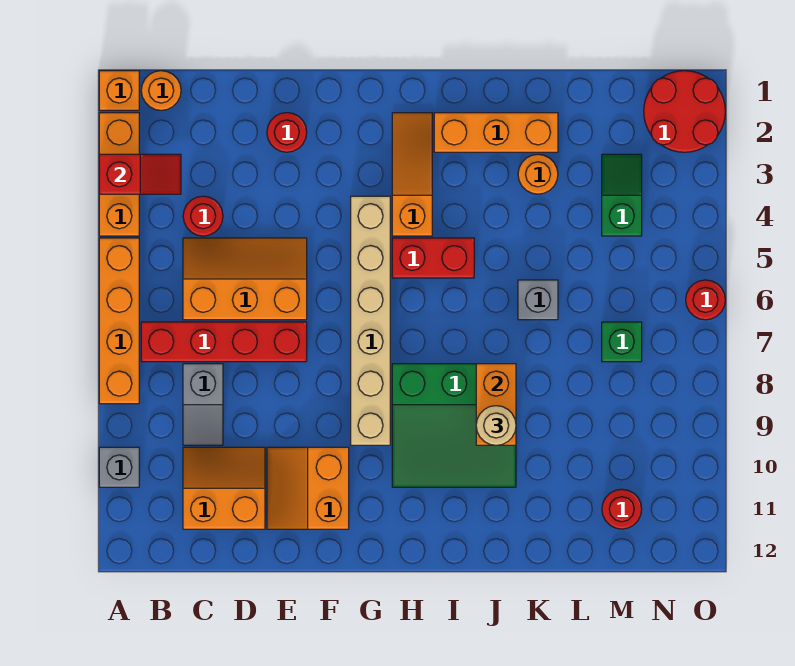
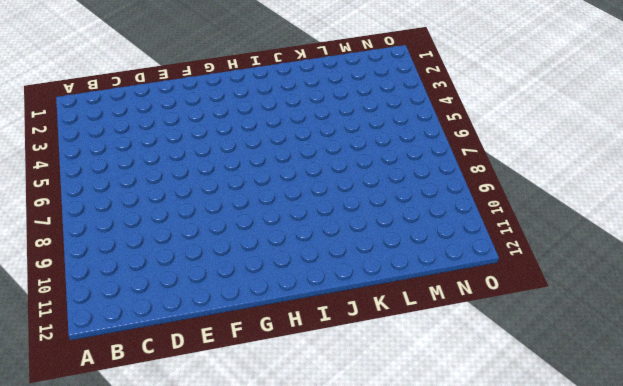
none -> orange 1x1 brick [99,71,139,110]
none -> orange 1x3 brick [99,113,139,236]
none -> orange 1x4 brick [99,238,139,404]

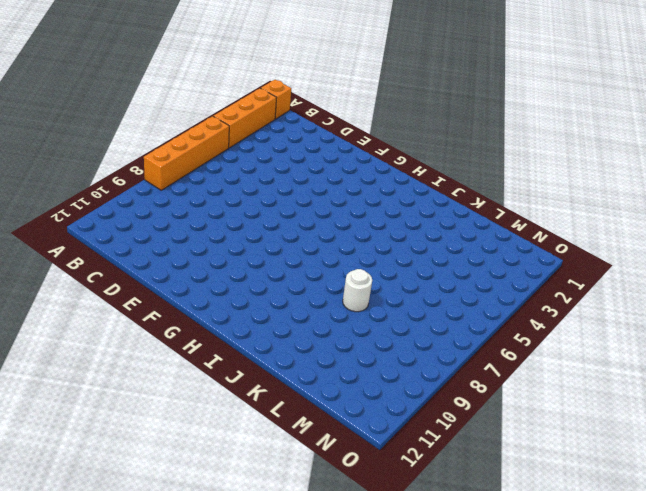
white 1x1 round brick [343,269,372,312] -> none
none -> grey 1x1 brick [99,447,139,487]
none -> orange 1x1 round brick [141,71,181,110]
none -> red 1x4 brick [141,322,307,362]

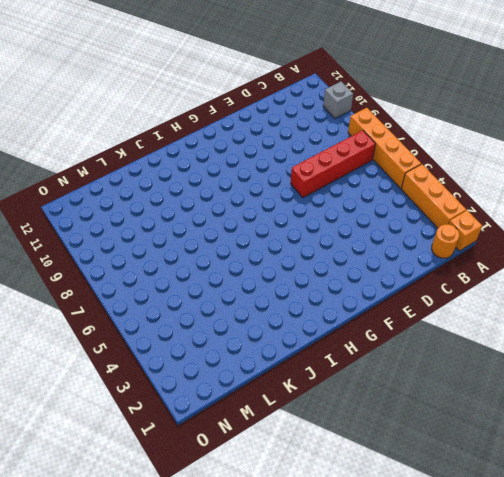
none -> red 1x1 round brick [183,196,223,236]
none -> orange 2x3 slope [183,238,307,320]
none -> grey 1x2 slope [183,364,223,445]

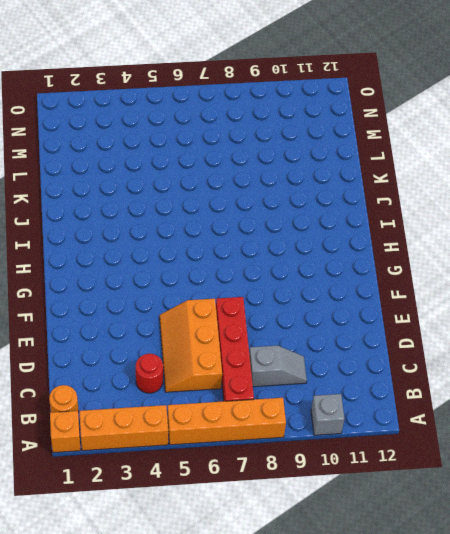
none -> orange 2x2 slope [183,447,265,529]
none -> red 1x1 round brick [267,113,307,152]
none -> orange 2x2 slope [267,447,349,529]

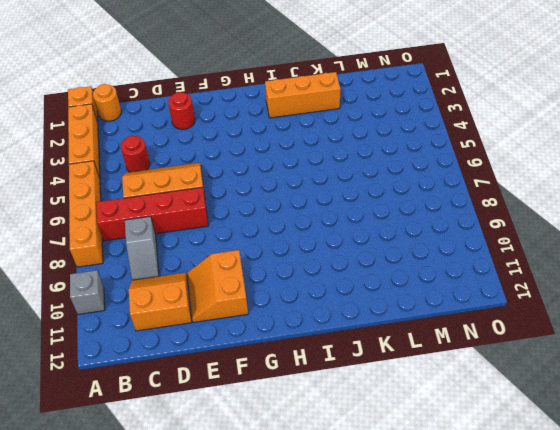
none -> tan 1x6 brick [351,196,390,445]
none -> orange 1x3 slope [392,113,432,236]
none -> red 1x2 brick [392,238,474,278]

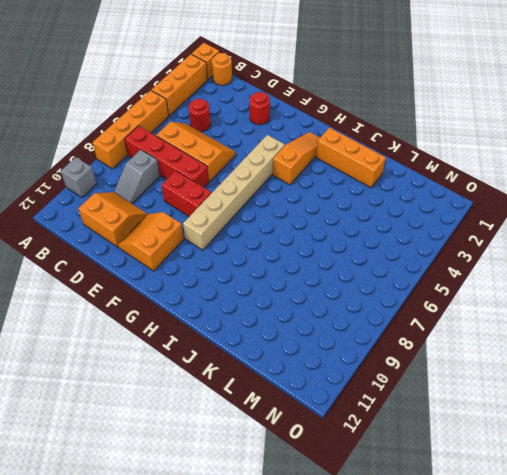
red 1x2 brick [162,171,211,216] -> red 1x2 brick moved to [392,238,474,278]
none -> green 3x3 slope [392,364,516,487]
none -> orange 1x1 round brick [518,154,558,194]
none -> grey 1x1 brick [518,280,558,320]

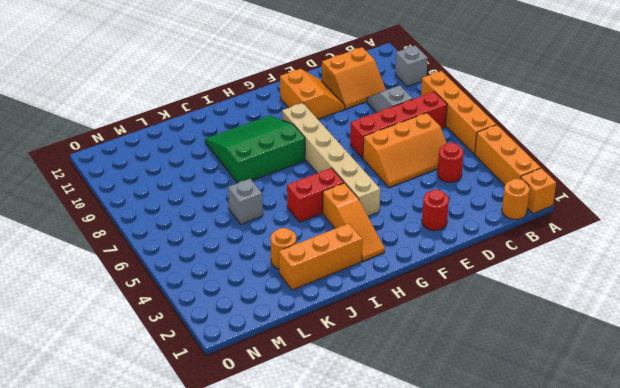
none -> green 1x2 slope [602,154,642,236]
none -> green 1x1 brick [602,322,642,362]
none -> red 1x1 round brick [602,489,642,529]

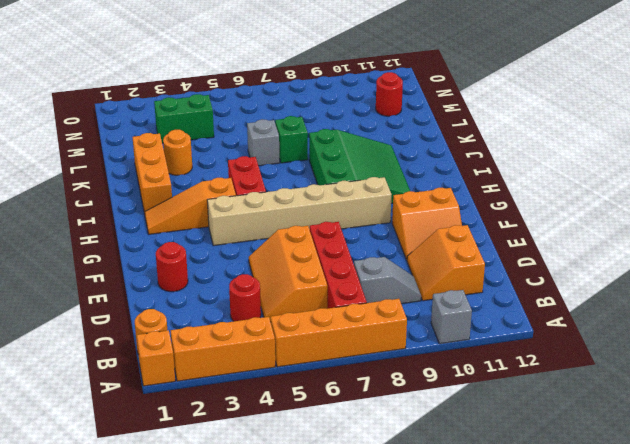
green 1x1 brick [275,116,308,163] -> green 1x1 brick moved to [602,322,642,362]
green 1x2 brick [154,94,214,143] -> green 1x2 slope [602,154,642,236]
none -> red 2x2 round brick [644,71,725,152]
none -> red 1x1 round brick [686,280,725,320]
none -> red 1x2 slope [99,154,181,194]

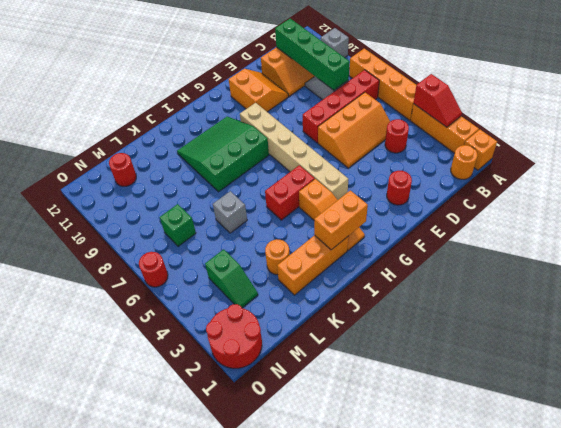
red 1x2 slope [414,74,462,127] -> red 1x2 slope turned to [99,154,181,194]
green 1x4 brick [275,19,350,90] -> none
orange 1x2 brick [314,190,368,250] -> orange 1x2 brick turned to [476,364,516,445]
none -> tan 1x1 round brick [476,406,516,445]

